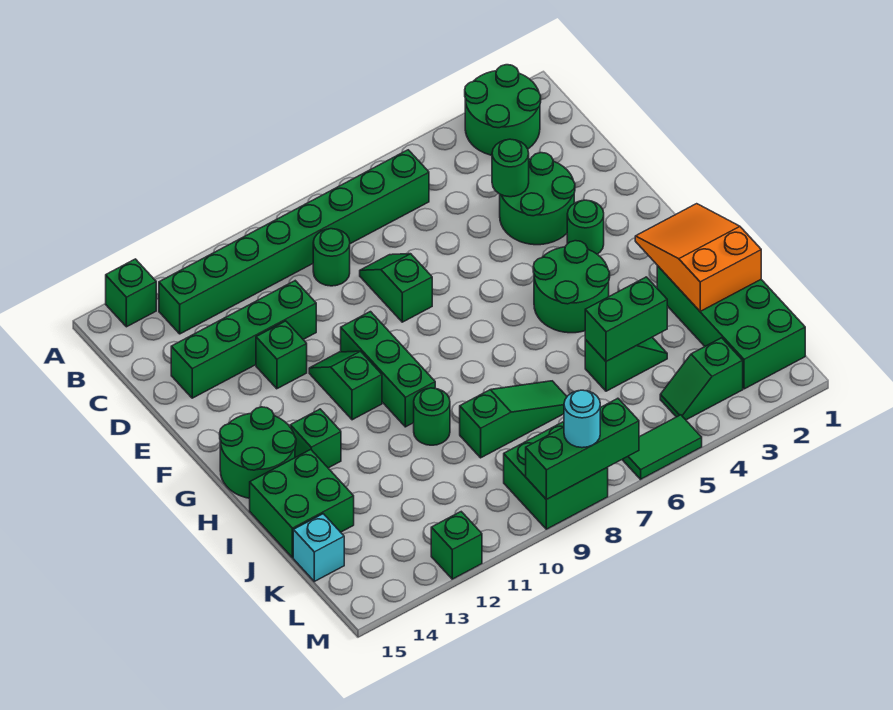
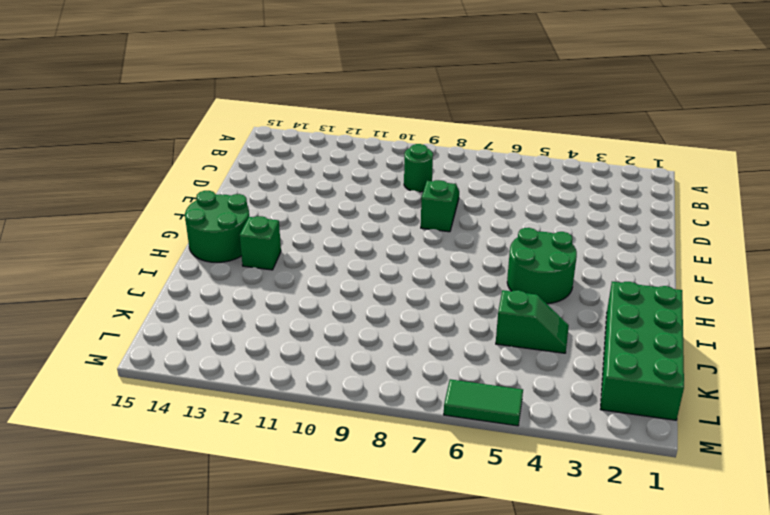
none -> green 2x2 round brick [465,65,541,155]
none -> green 1x1 brick [106,259,156,327]
none -> green 1x8 brick [159,150,429,334]

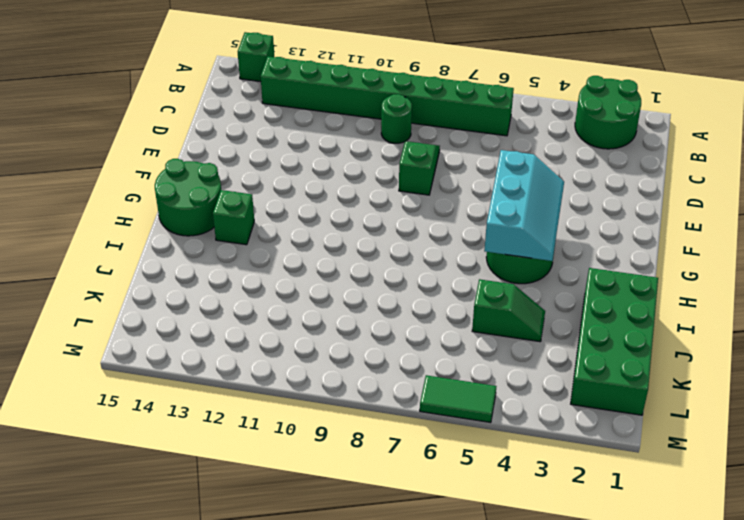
cyan 2x3 slope [484,150,564,261] -> none
none -> green 2x2 round brick [500,153,575,245]
none -> green 1x4 brick [171,281,316,398]
none -> green 1x1 brick [256,321,307,389]

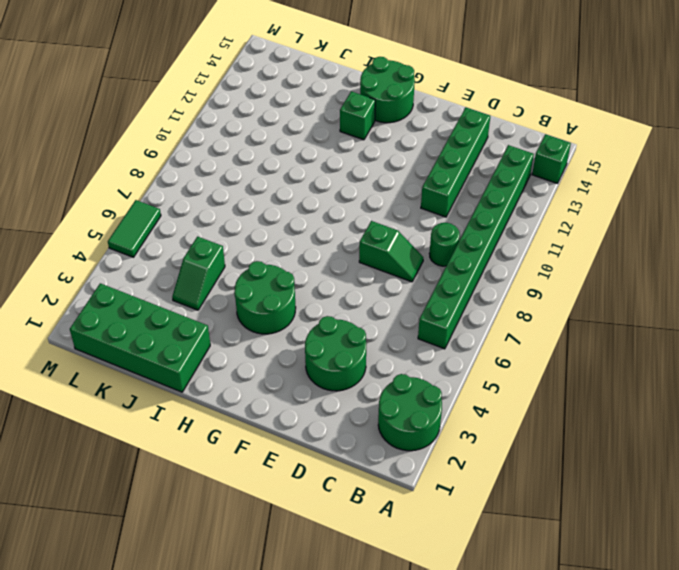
none -> green 1x1 brick [256,321,307,389]
none -> green 1x1 round brick [567,200,604,254]
none -> green 1x3 brick [341,312,435,427]

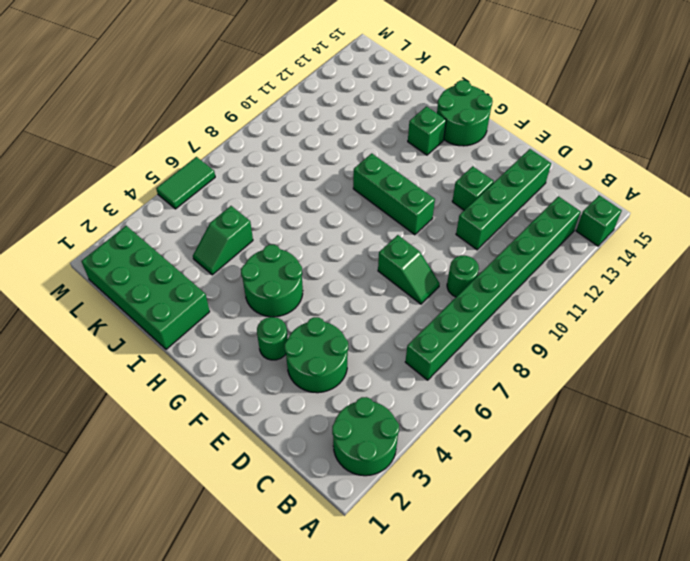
none -> green 1x2 slope [309,351,382,420]
none -> green 1x1 round brick [414,388,450,445]
none -> green 2x2 brick [250,450,354,558]

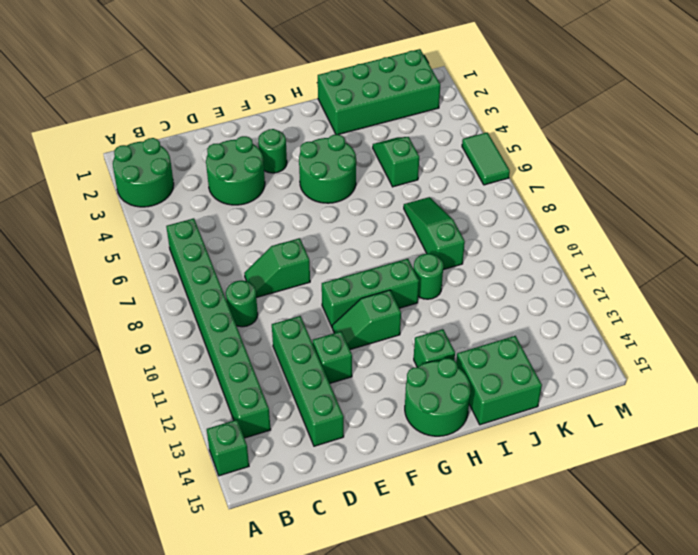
none -> cyan 1x1 brick [293,514,344,581]
none -> green 1x2 slope [660,338,743,420]
none -> green 2x2 brick [504,422,608,529]

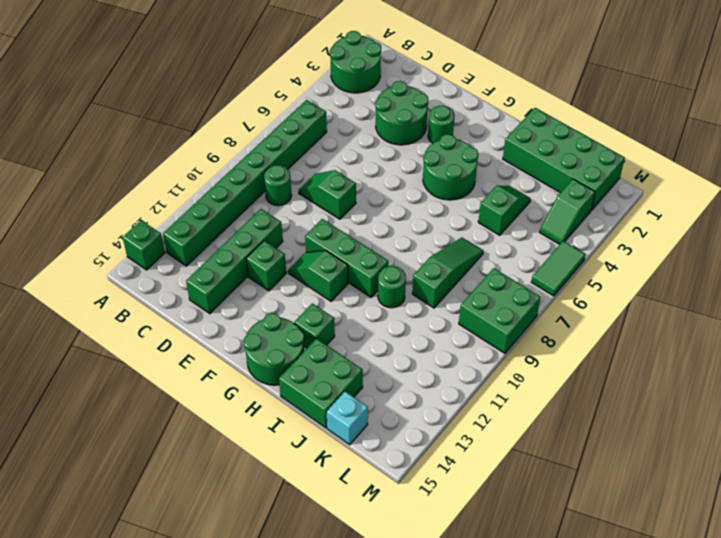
none -> green 1x1 brick [431,512,482,579]
none -> green 1x1 round brick [492,139,529,197]
none -> orange 2x3 slope [635,204,761,311]

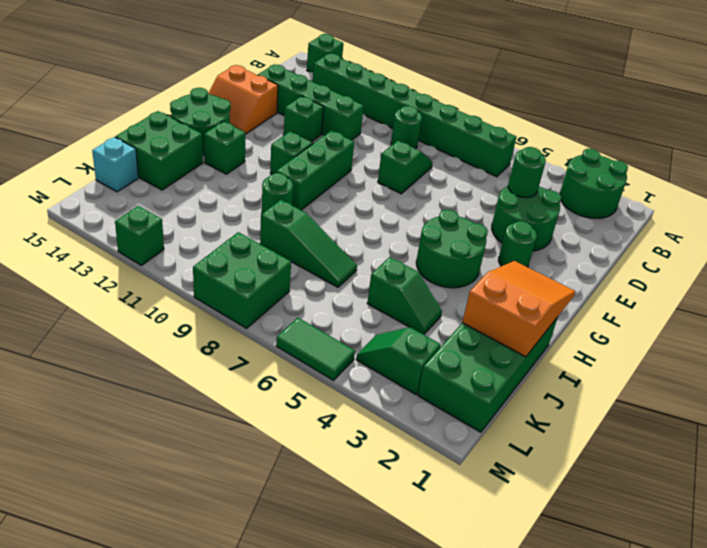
orange 2x2 slope [208,65,278,134] -> none
none -> green 1x2 brick [585,277,667,362]
none -> green 1x3 brick [526,398,639,500]
none -> cyan 1x1 round brick [564,390,600,448]

